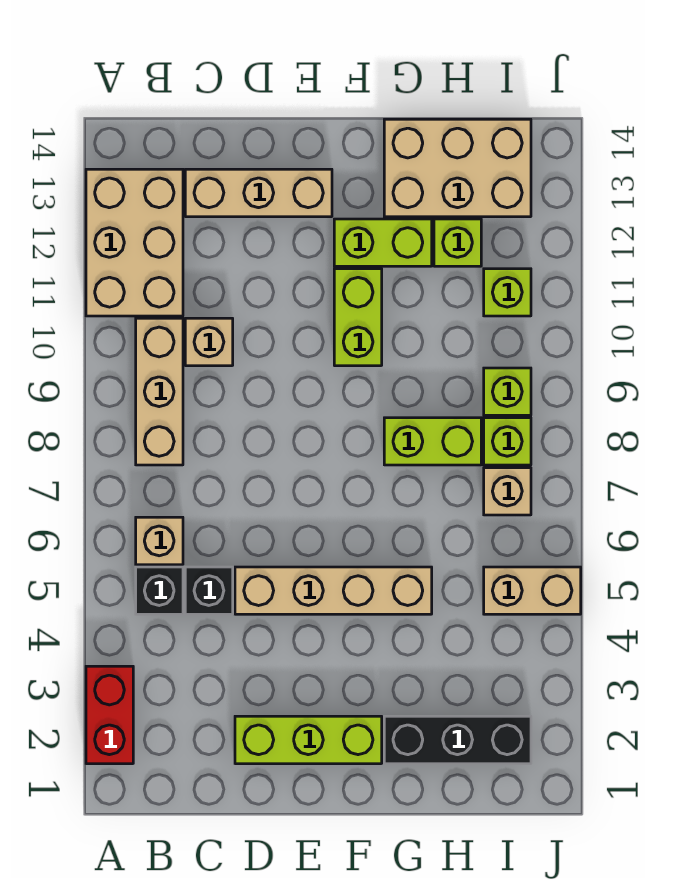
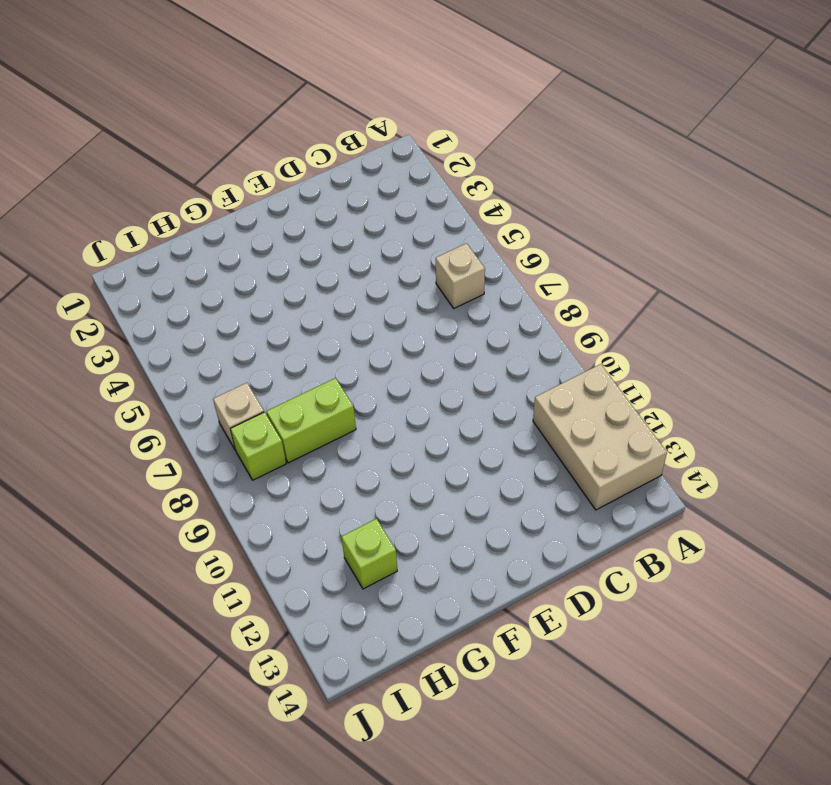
none -> red 1x2 brick [86,666,133,764]
none -> black 1x1 brick [136,567,183,614]
none -> tan 1x3 brick [136,318,183,465]

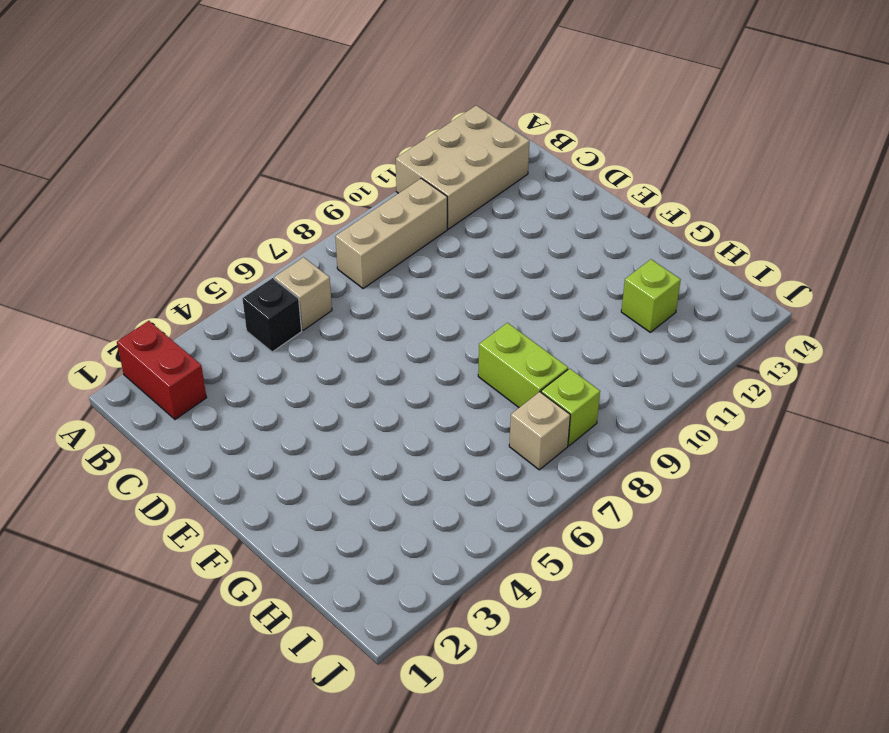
red 1x2 brick [117,321,207,419] -> red 1x2 brick turned to [86,666,133,764]
none -> black 1x1 brick [185,567,233,614]
none -> tan 1x1 brick [185,318,233,366]
none -> tan 1x3 brick [185,169,332,217]

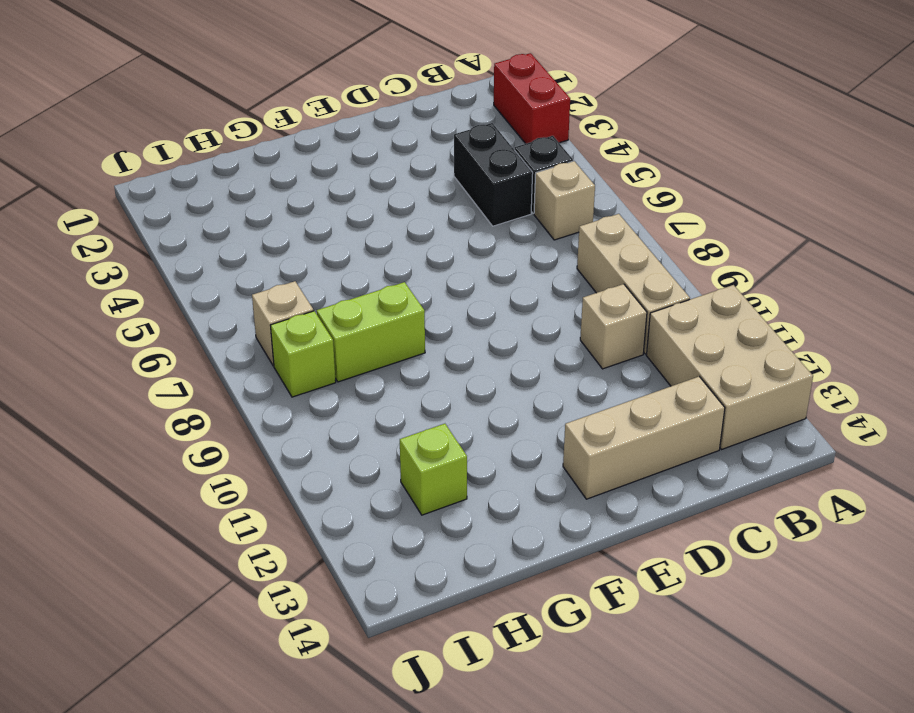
black 1x2 brick [454,123,533,226] -> black 1x1 brick [185,567,233,614]
none -> lime 1x3 brick [235,716,382,764]
none -> tan 1x4 brick [235,567,432,614]
none -> lime 1x2 brick [334,269,382,366]

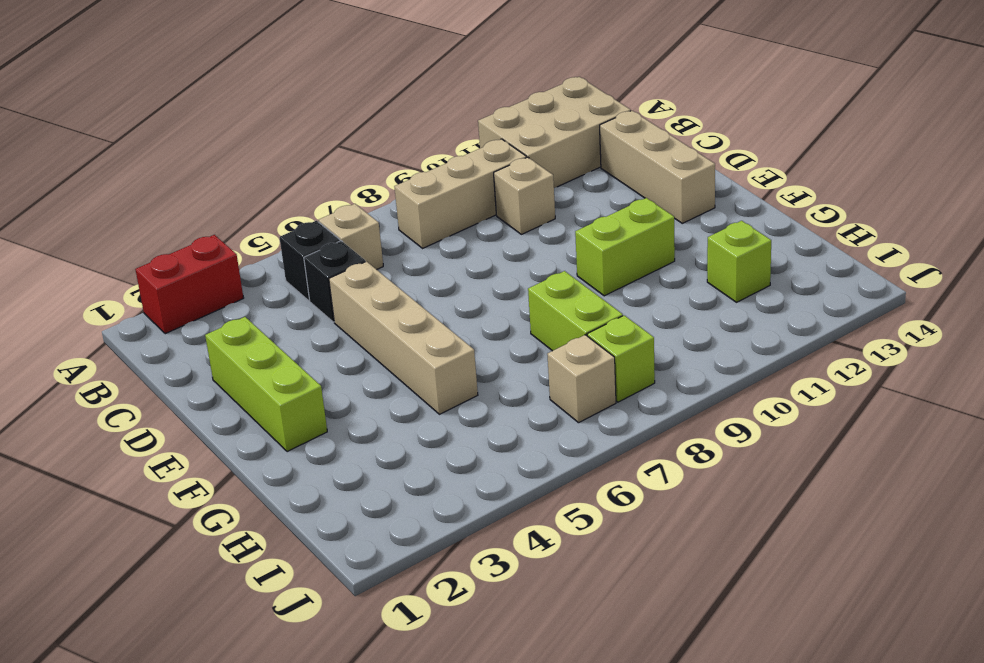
none -> lime 1x2 brick [334,219,432,266]
none -> black 1x3 brick [384,716,531,764]
none -> tan 2x3 brick [384,119,531,217]

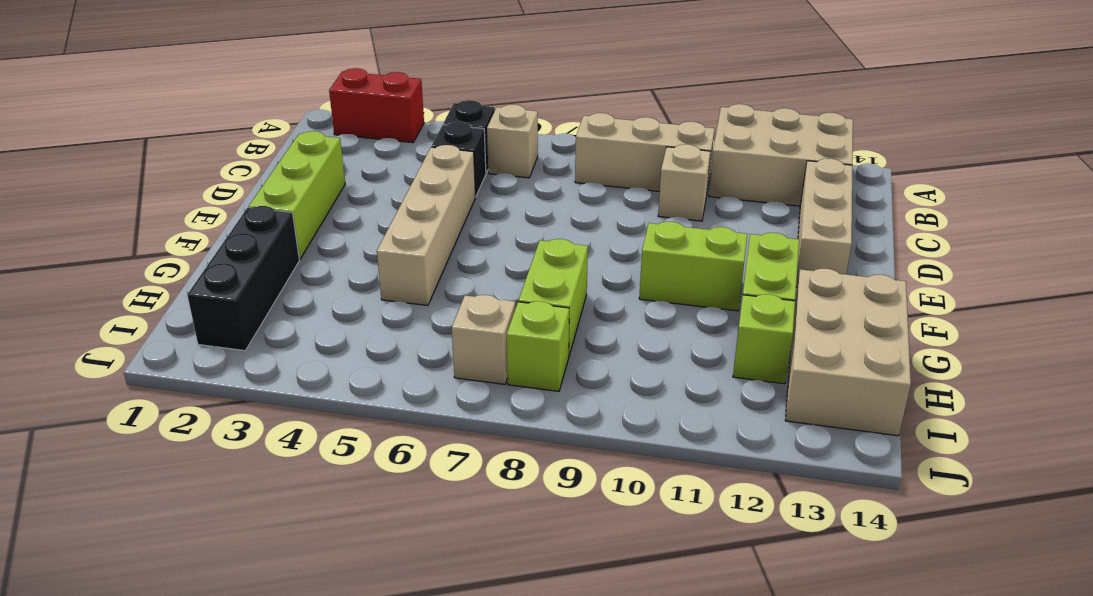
none -> tan 1x2 brick [484,567,581,614]
none -> lime 1x1 brick [484,368,531,415]
none -> lime 1x1 brick [484,269,531,316]

